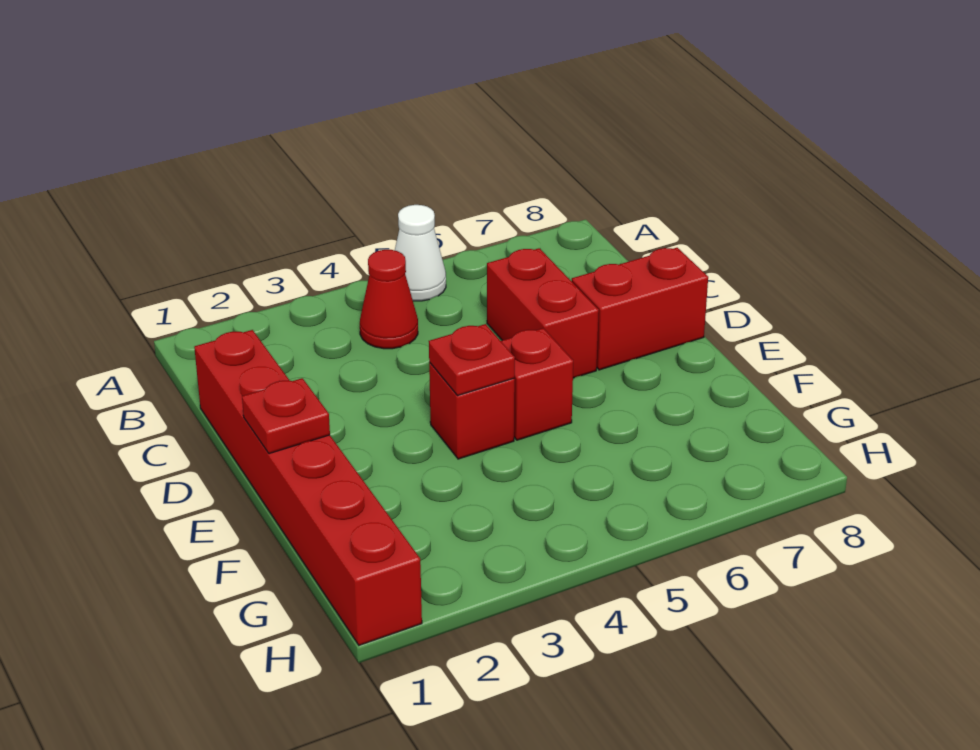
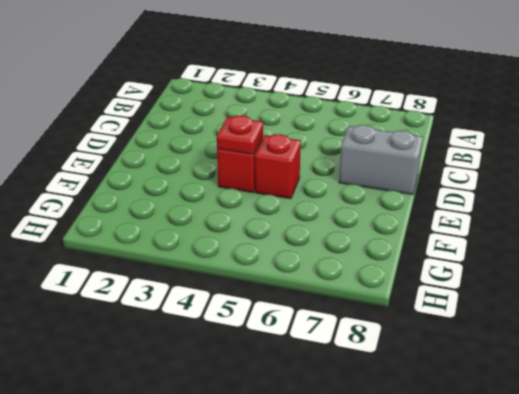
grey 1x2 brick [339,125,423,195] -> red 1x2 brick [572,248,708,370]
none -> white 1x1 cone [395,205,446,301]
none -> red 1x1 cone [360,250,418,349]

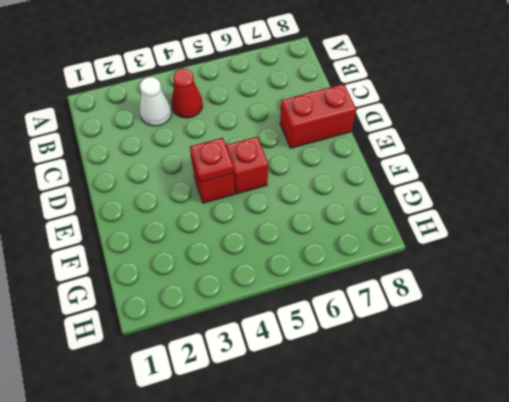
white 1x1 cone [140,77,172,126] -> white 1x1 cone moved to [395,205,446,301]
none -> red 1x6 brick [194,330,422,645]
none -> red 1x2 brick [487,248,599,378]

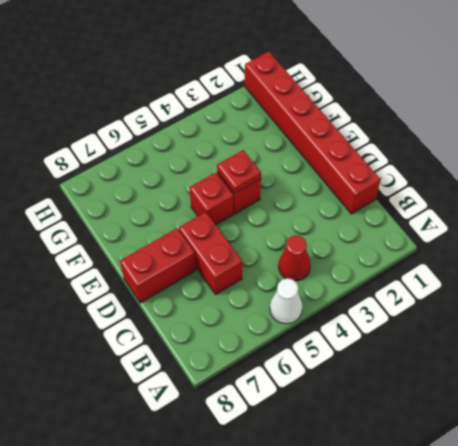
none -> red 1x1 plate [242,378,330,454]

